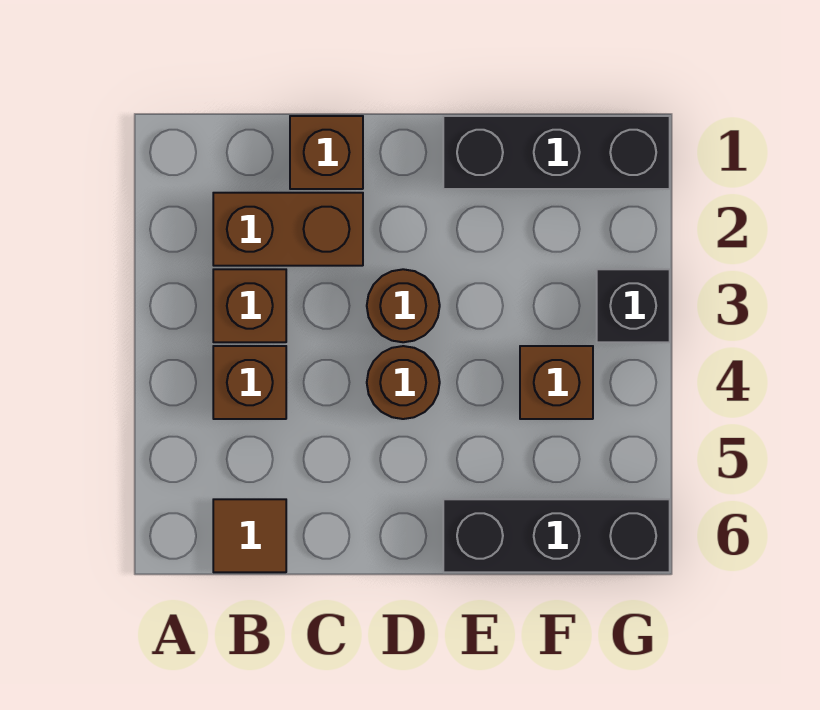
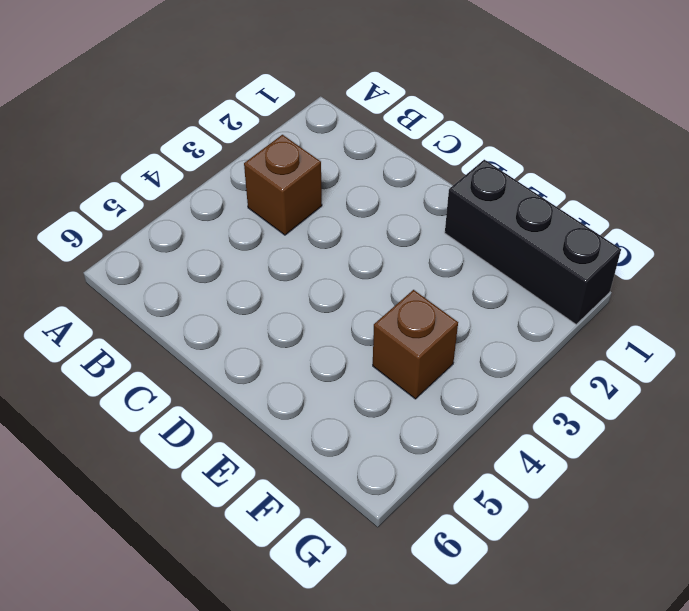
none -> brown 1x2 brick [213,193,363,266]
none -> brown 1x1 brick [213,346,286,419]

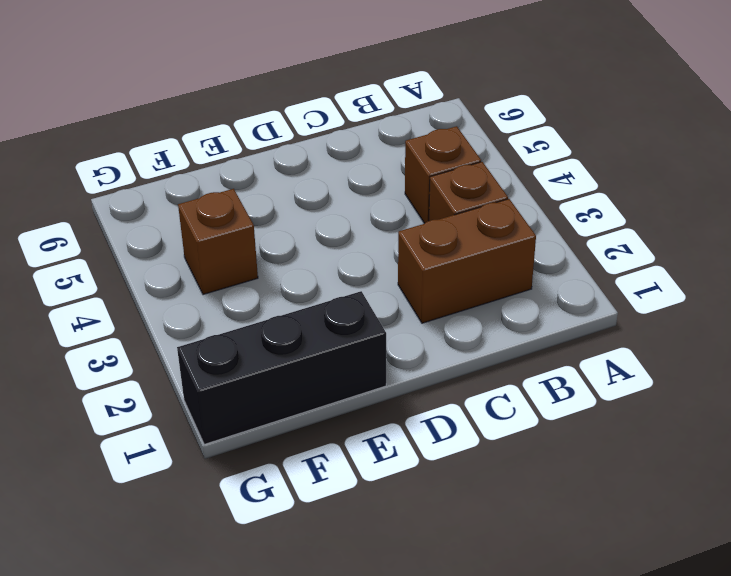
none -> brown 1x1 tile [213,499,286,572]
none -> brown 1x1 brick [290,116,363,189]

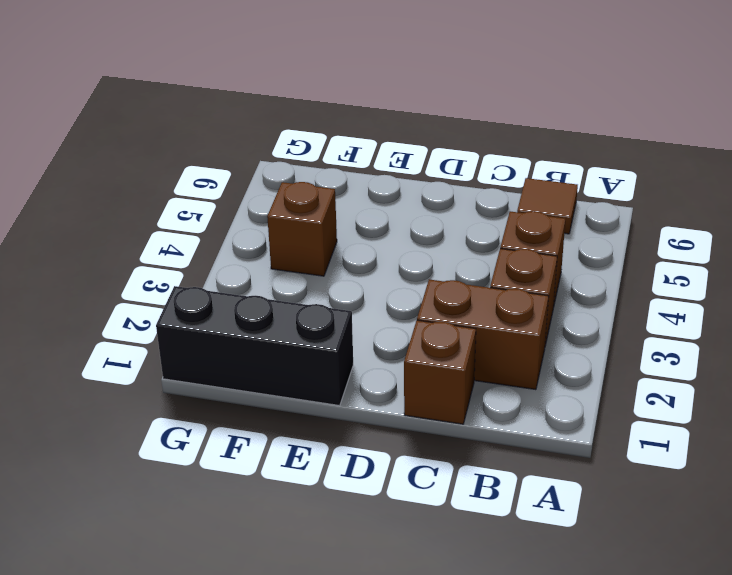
none -> brown 1x1 round brick [367,269,440,342]
none -> brown 1x1 round brick [367,346,440,419]

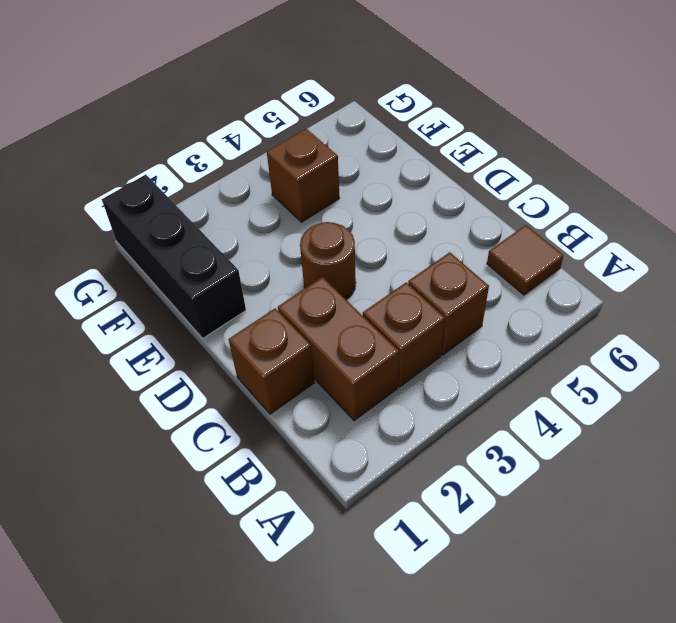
none -> brown 1x1 round brick [367,346,440,419]
none -> black 1x3 brick [443,499,670,572]

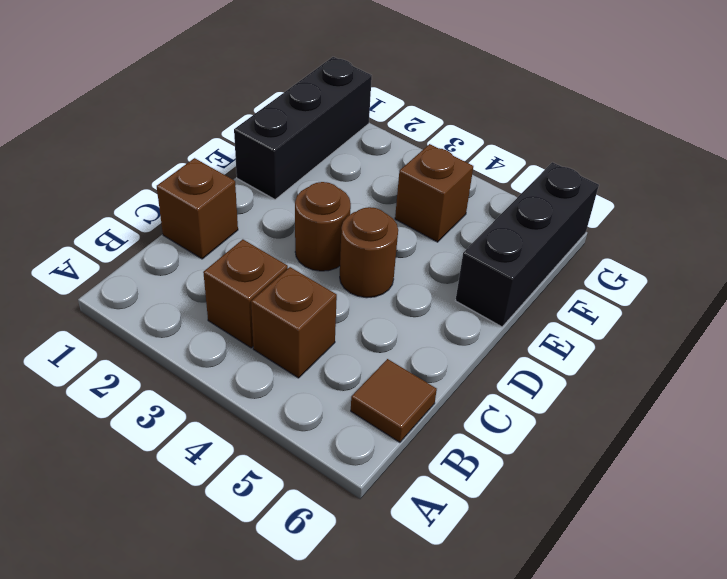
none -> brown 1x2 brick [213,193,363,266]
none -> black 1x1 brick [597,269,670,342]

